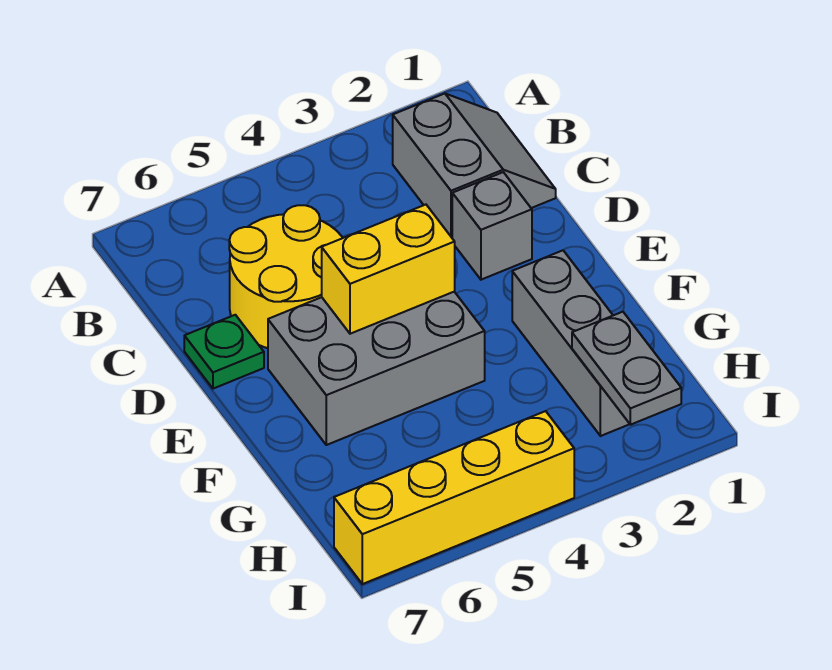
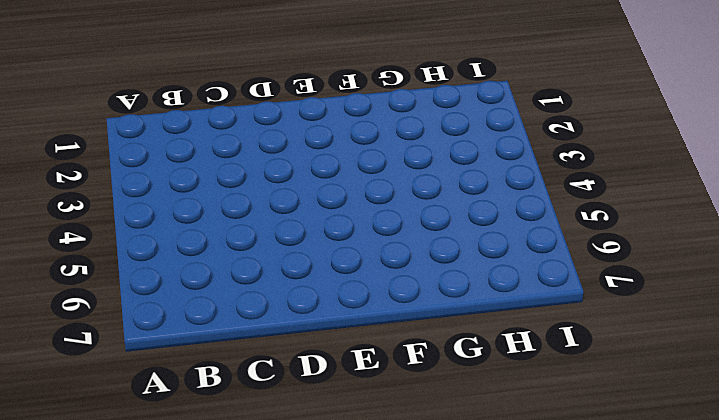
none -> grey 2x2 slope [393,93,556,237]
none -> yellow 2x2 round brick [229,205,343,348]

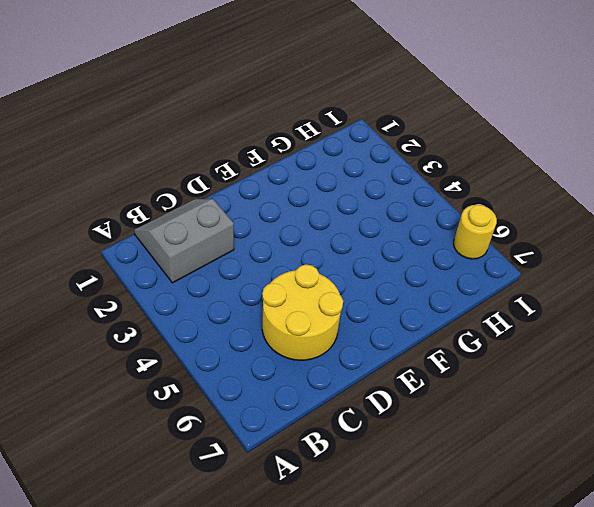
yellow 1x1 round brick [454,205,497,259] -> yellow 1x4 brick [334,411,574,584]
none -> grey 1x1 brick [452,172,532,280]
none -> green 1x1 plate [184,315,264,389]

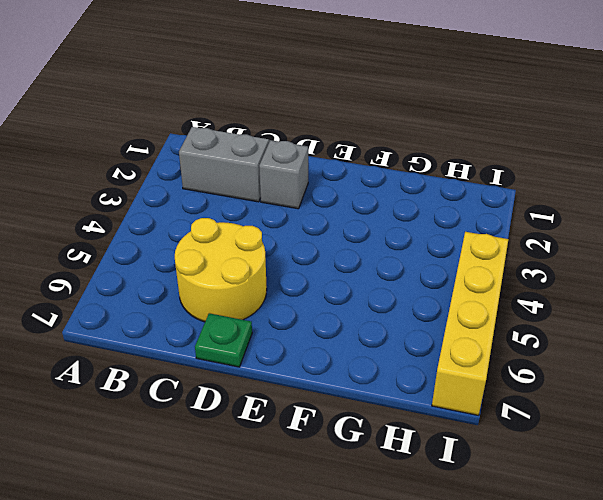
none -> grey 2x3 brick [268,292,485,445]
none -> grey 1x3 brick [512,250,629,436]

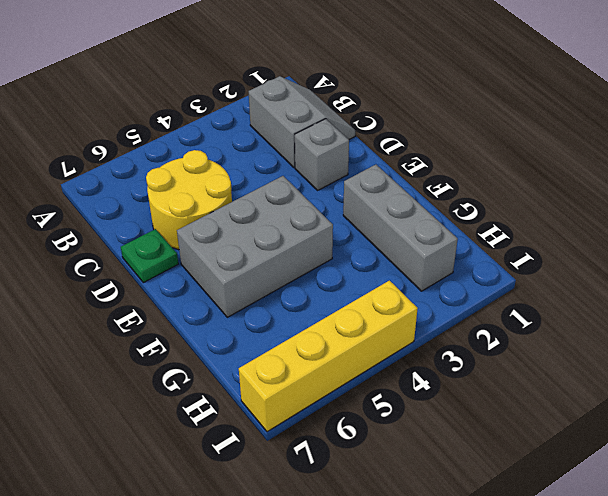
none -> yellow 1x2 brick [322,205,455,334]
none -> grey 1x2 plate [572,312,681,425]

